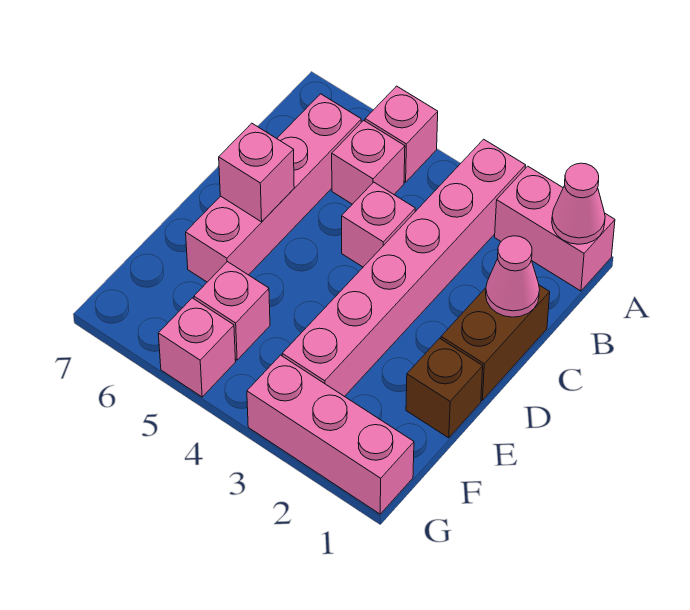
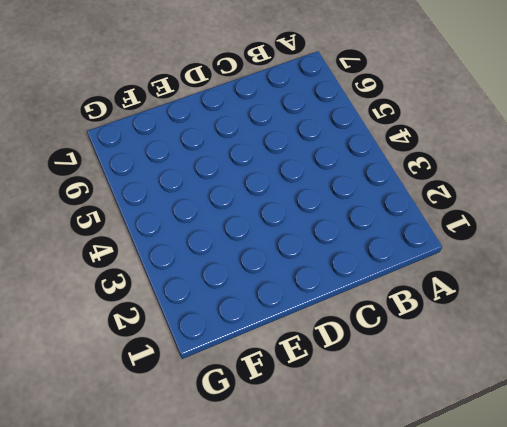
none -> pink 1x2 brick [495,166,615,291]
none -> pink 1x6 brick [282,139,526,397]
none -> pink 1x1 brick [365,86,438,182]

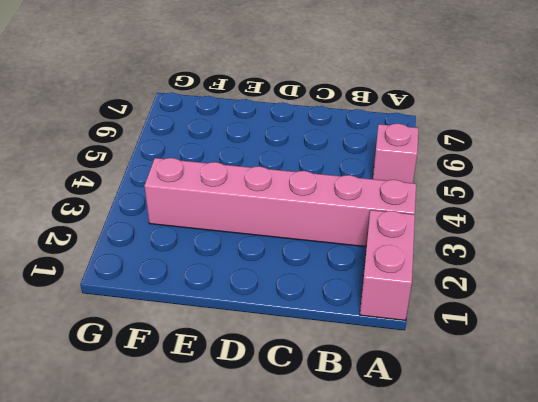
none -> pink 1x1 brick [332,120,405,204]
none -> pink 1x4 brick [186,94,361,282]
none -> brown 1x2 brick [441,285,550,400]

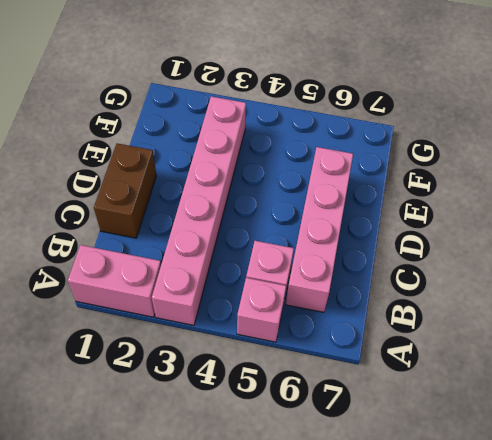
none -> pink 1x1 brick [342,182,415,267]
none -> brown 1x1 brick [406,338,483,438]
none -> pink 1x1 brick [194,262,270,360]

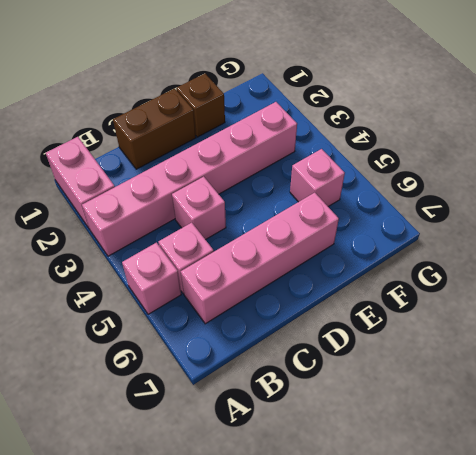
none -> pink 1x3 brick [247,355,414,514]
none -> pink 1x1 brick [158,298,236,397]
none -> pink 1x1 cone [552,163,605,244]

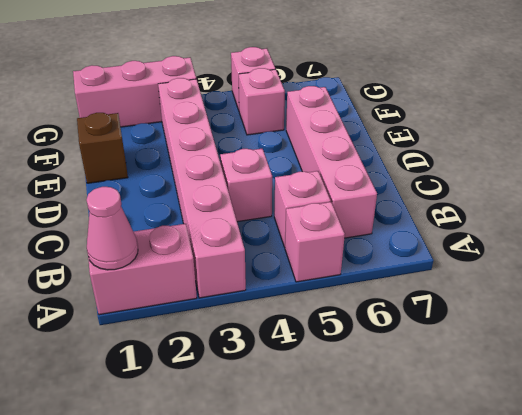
none -> brown 1x2 brick [441,285,550,400]
none -> pink 1x1 cone [486,236,540,317]
none -> pink 1x1 brick [219,123,294,222]

